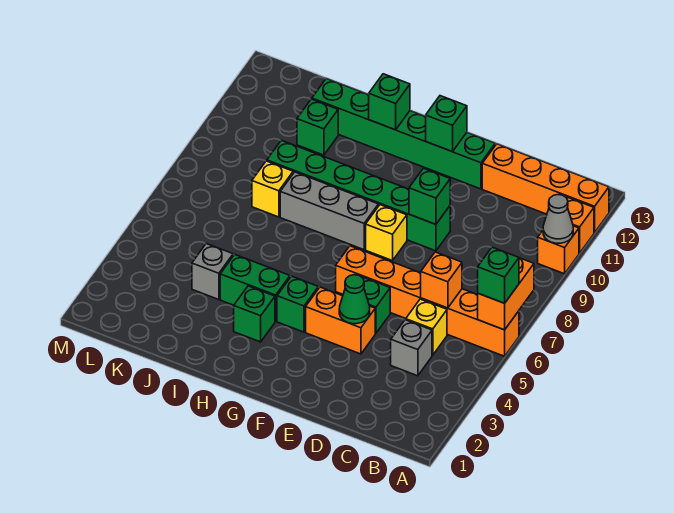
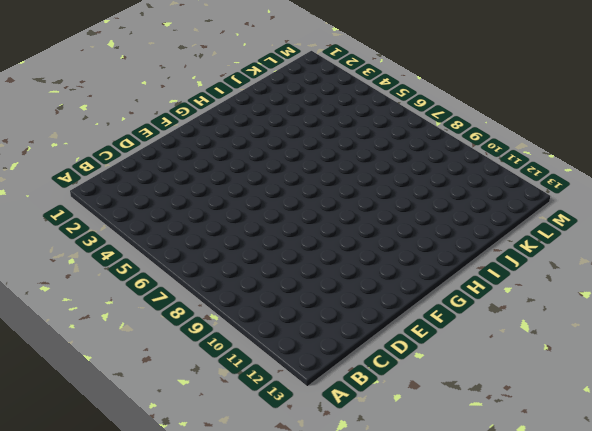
none -> orange 1x6 brick [336,246,519,356]
none -> orange 1x1 brick [538,226,579,274]
none -> orange 1x1 brick [567,197,594,253]

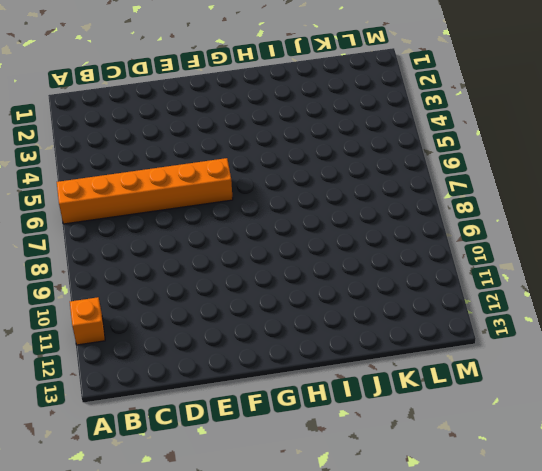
none -> orange 1x1 brick [538,226,579,274]
none -> orange 1x4 brick [482,144,609,232]
none -> grey 1x1 brick [391,320,432,376]

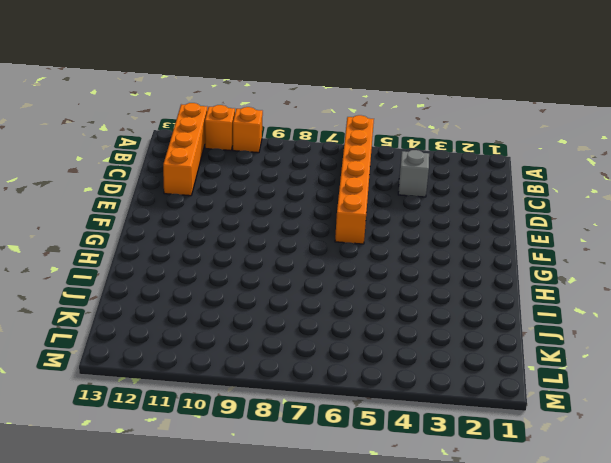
none -> yellow 1x1 brick [406,299,447,355]
none -> orange 1x2 brick [306,287,375,354]
none -> green 1x1 brick [363,277,390,333]

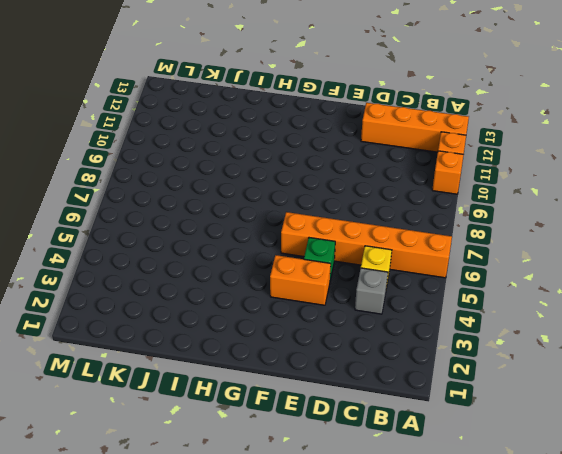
none -> green 1x6 brick [267,140,450,251]
none -> green 1x6 brick [312,79,495,189]
none -> yellow 1x1 brick [366,205,407,261]

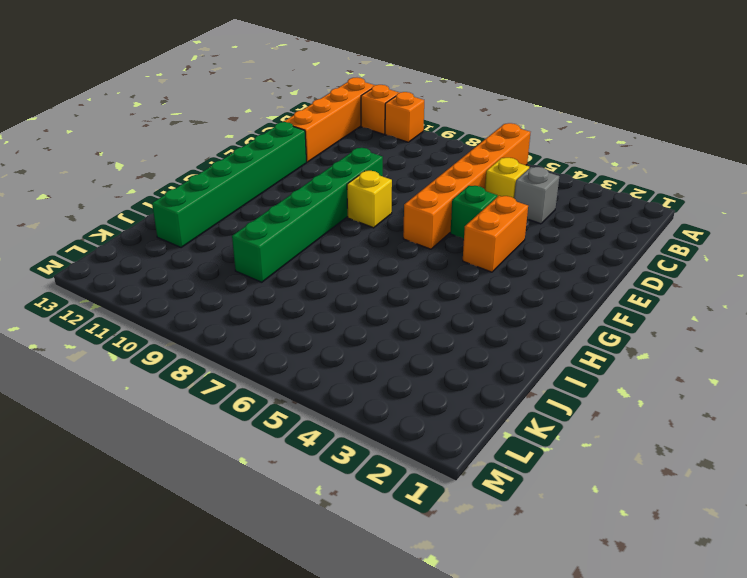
none -> green 1x1 brick [277,276,318,332]
none -> grey 1x3 brick [280,172,378,250]
none -> green 1x1 brick [234,286,275,342]

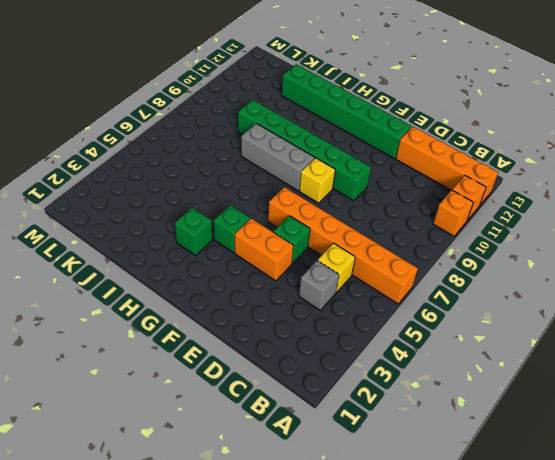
none -> green 1x2 brick [220,255,290,321]
none -> grey 1x1 brick [192,244,233,300]
none -> yellow 1x1 brick [252,161,293,217]

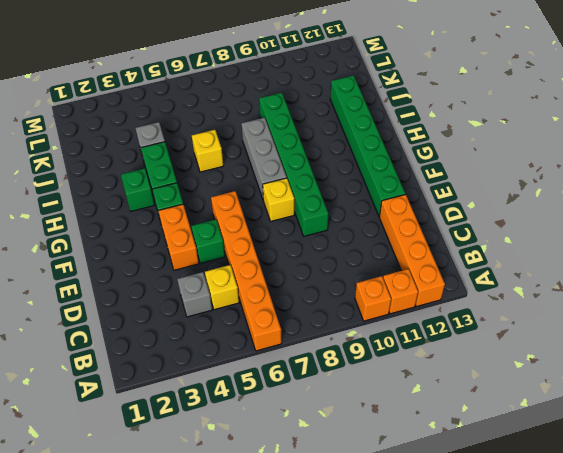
yellow 1x1 brick [192,130,223,172] -> yellow 1x1 brick moved to [252,161,293,217]
none -> green 1x1 brick [297,99,338,155]
none -> orange 1x2 brick [478,258,534,330]
none -> grey 1x1 cone [543,195,573,243]

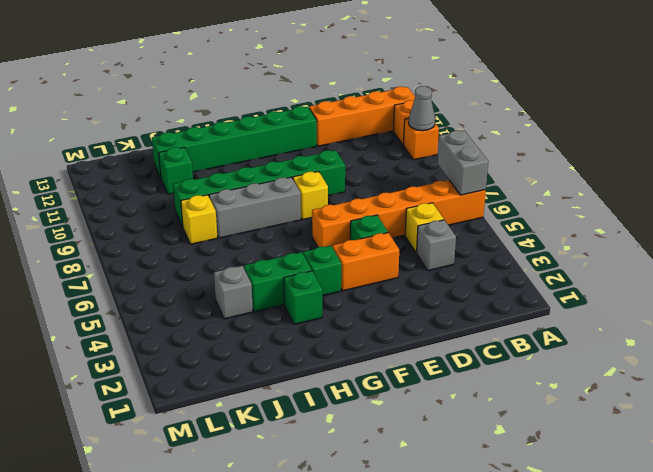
grey 1x2 brick [437,130,488,195] -> orange 1x2 brick [478,258,534,330]
none -> orange 1x1 brick [421,252,462,308]
none -> green 1x1 cone [339,275,370,324]
none -> green 1x1 brick [409,168,450,224]

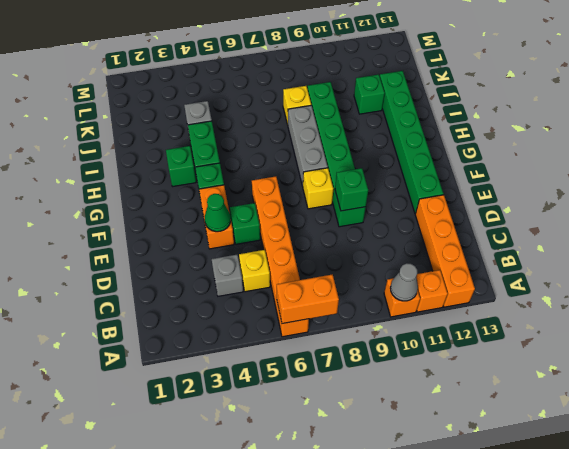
none -> orange 1x1 brick [421,252,462,308]
none -> green 1x1 brick [426,96,467,152]
none -> green 1x1 brick [369,74,410,130]

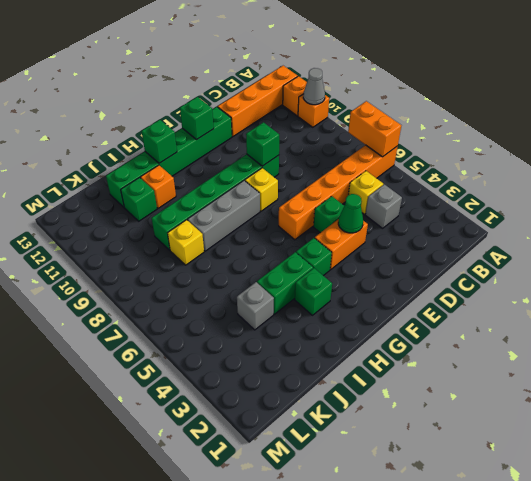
orange 1x1 brick [141,165,176,208] -> orange 1x1 brick moved to [421,252,462,308]
none -> green 1x1 brick [478,247,519,303]

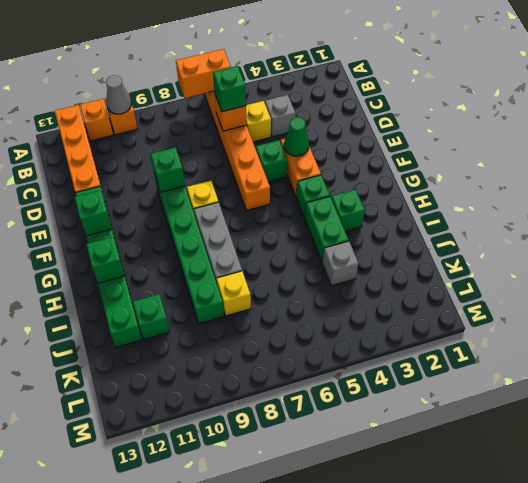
green 1x1 brick [213,66,246,112] -> green 1x1 brick moved to [478,247,519,303]

